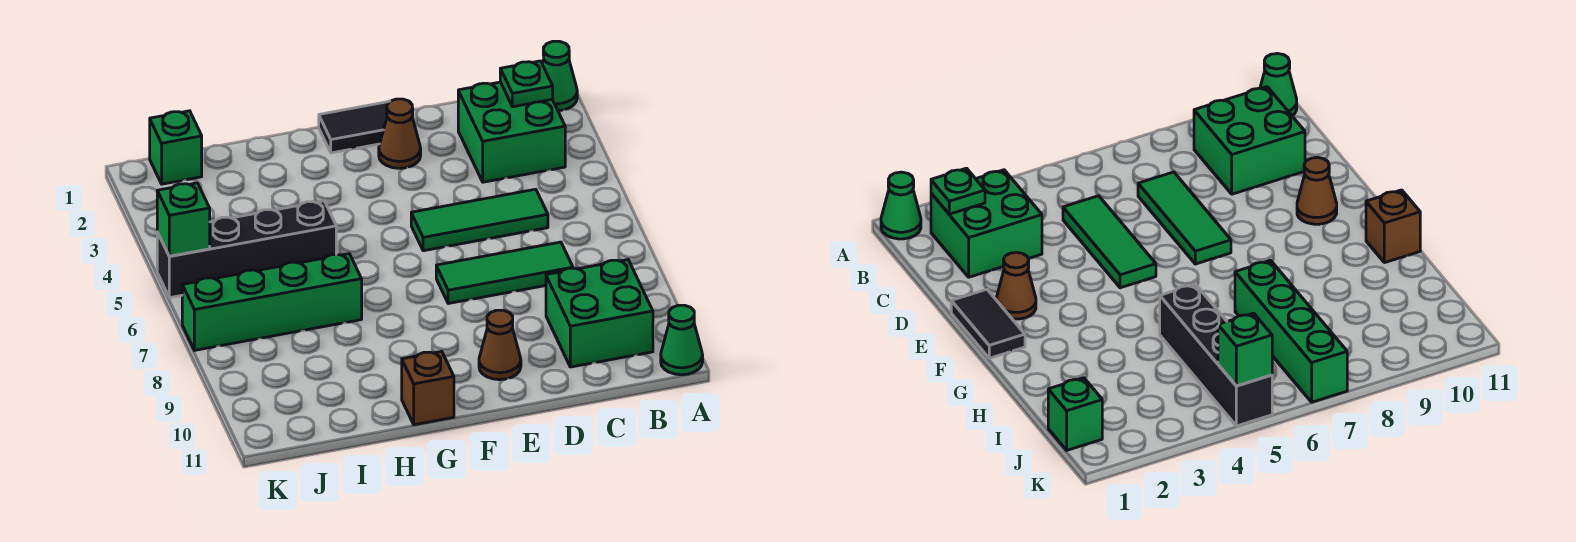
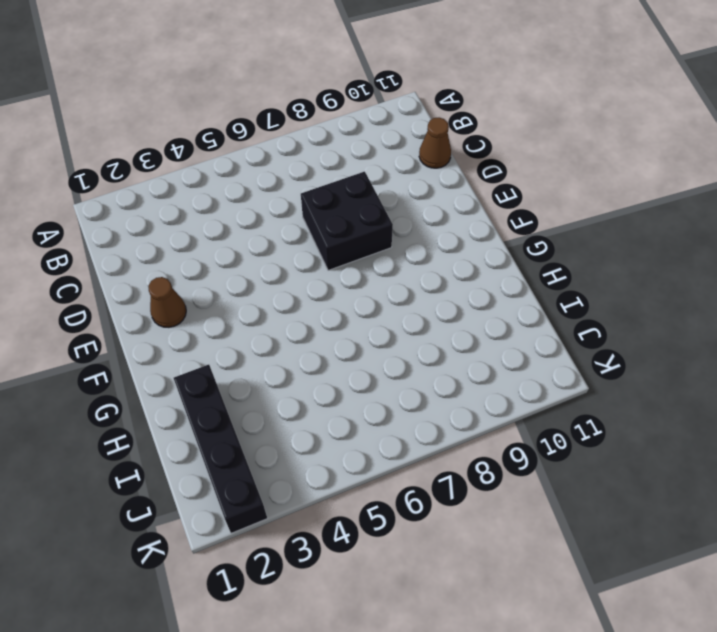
brown 1x1 cone [419,118,451,168] -> brown 1x1 cone moved to [479,310,521,380]
black 2x2 brick [301,171,393,270] -> green 1x3 tile [436,242,573,304]
black 1x4 brick [174,365,267,533] -> black 1x4 brick moved to [157,201,336,298]
none -> green 1x1 cone [542,41,577,111]
none -> green 1x1 cone [661,305,703,375]
none -> green 2x2 brick [458,82,565,182]

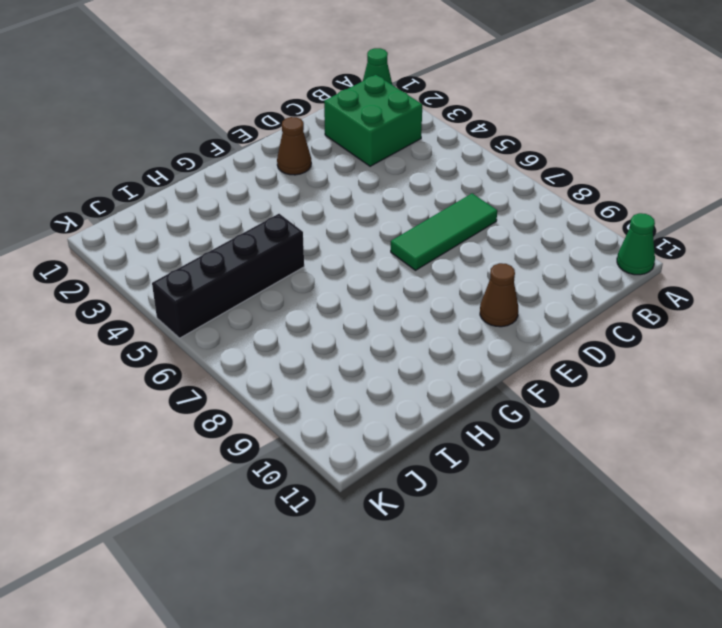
none -> green 2x2 brick [546,260,653,367]
none -> green 1x3 tile [411,189,548,251]
none -> black 1x2 tile [319,101,390,153]

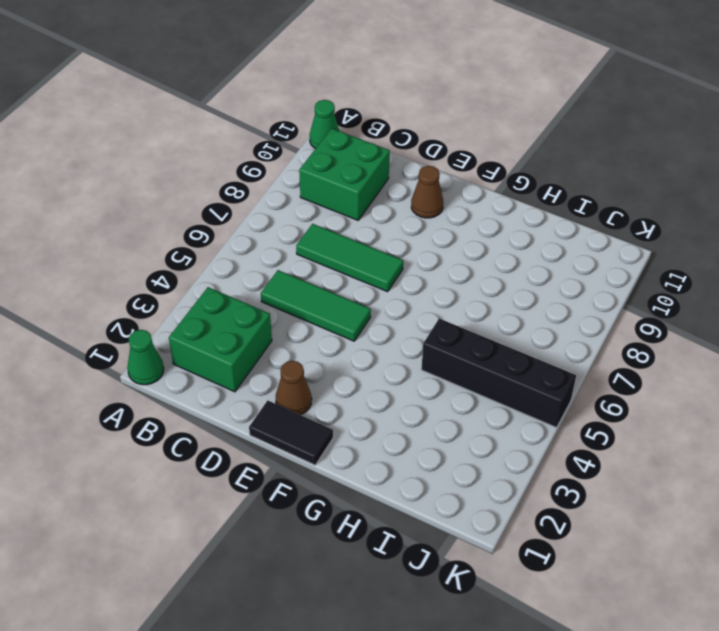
none -> brown 1x1 brick [402,351,454,425]
none -> green 1x4 brick [182,254,362,350]
none -> green 1x1 brick [150,111,202,184]

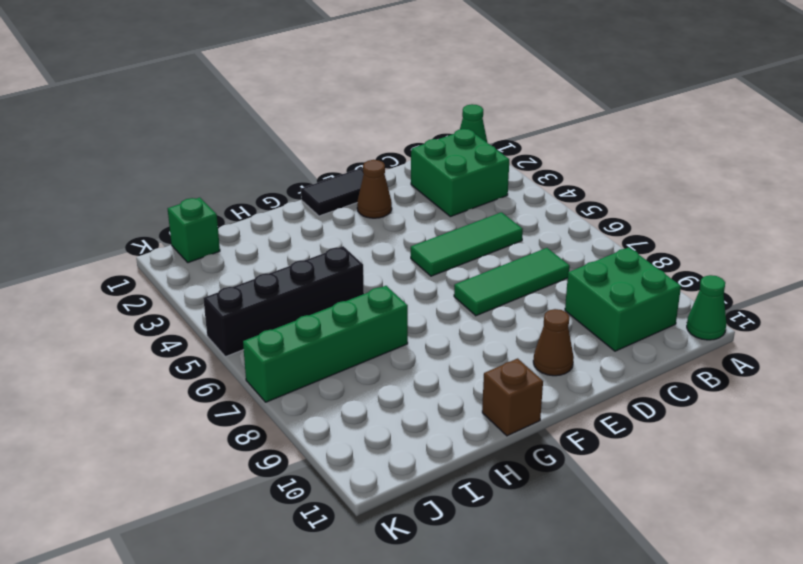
none -> green 1x1 plate [500,61,553,107]
none -> green 1x1 brick [157,183,210,256]

